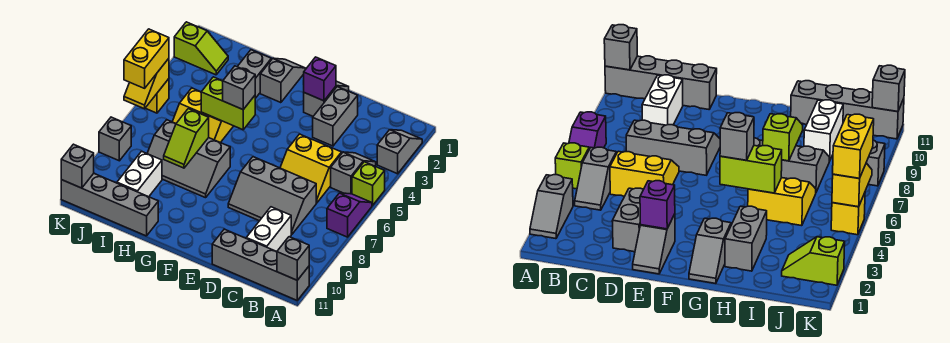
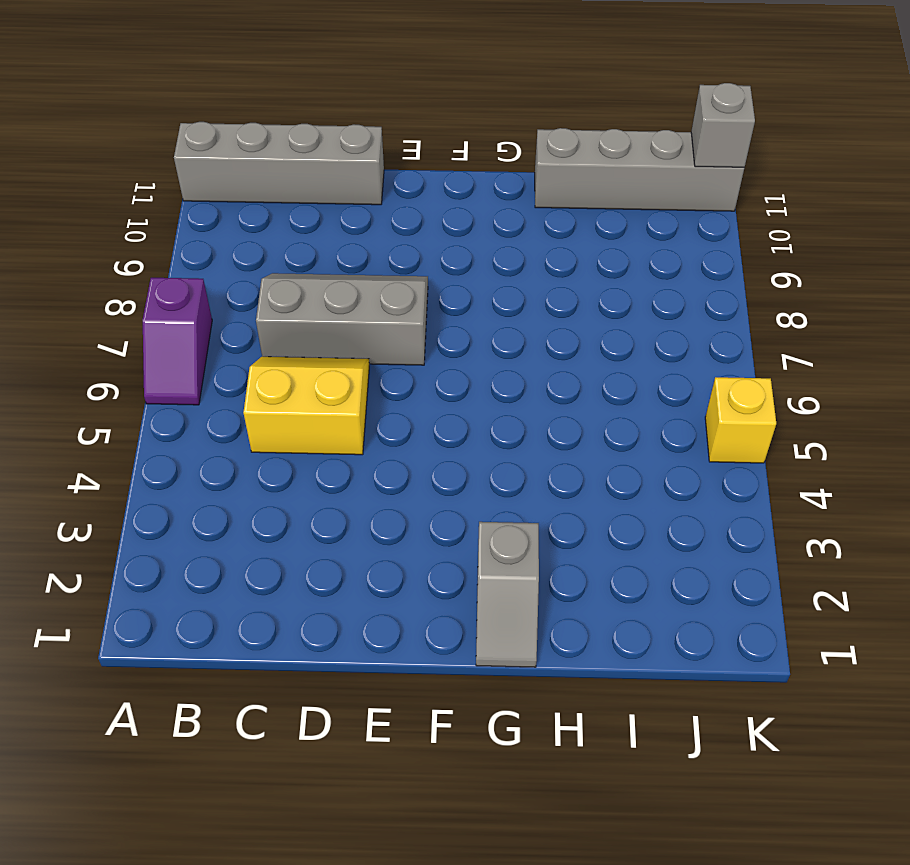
none -> grey 1x2 slope [377,130,422,174]
none -> lime 1x1 brick [352,162,385,205]
none -> grey 1x2 slope [331,152,376,194]

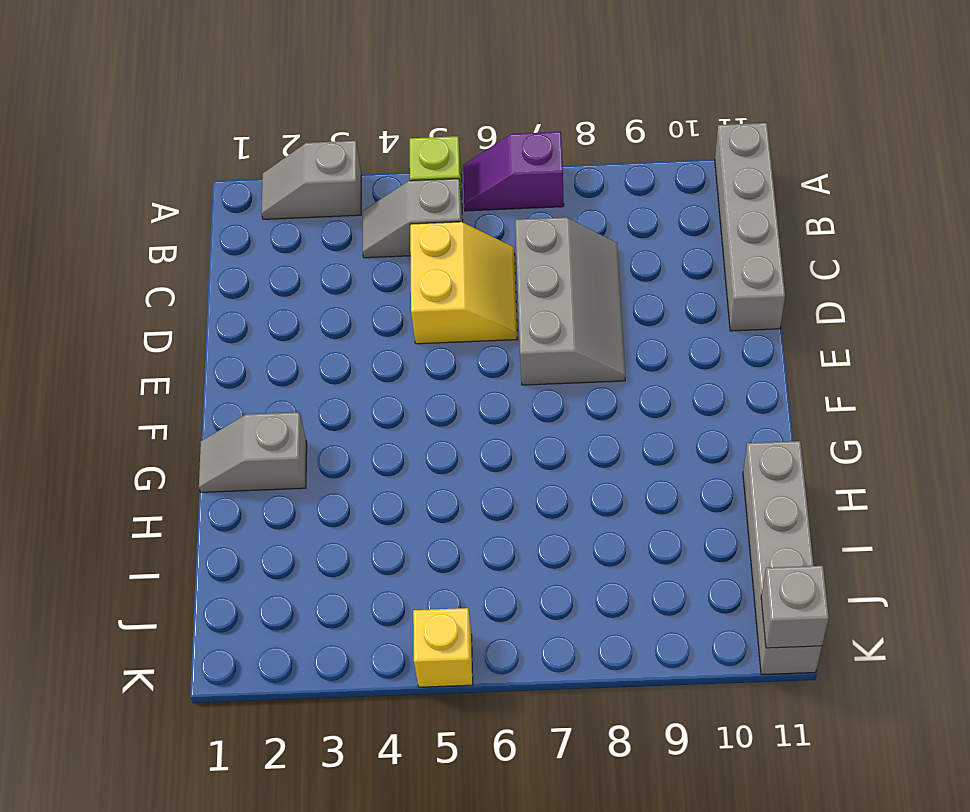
none -> white 1x2 brick [246,207,291,252]
none -> grey 1x2 brick [313,87,358,146]
none -> grey 1x2 slope [304,81,349,116]

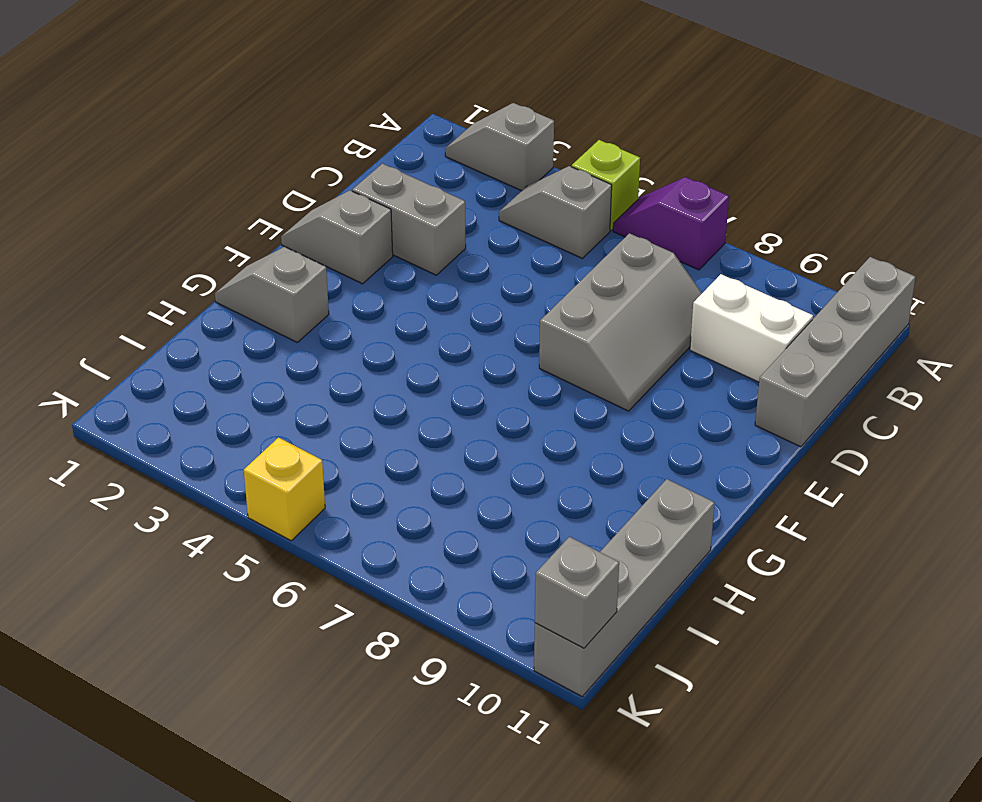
none -> yellow 2x2 slope [280,134,342,203]
none -> grey 2x3 slope [147,120,230,198]
none -> grey 1x2 brick [237,50,271,98]

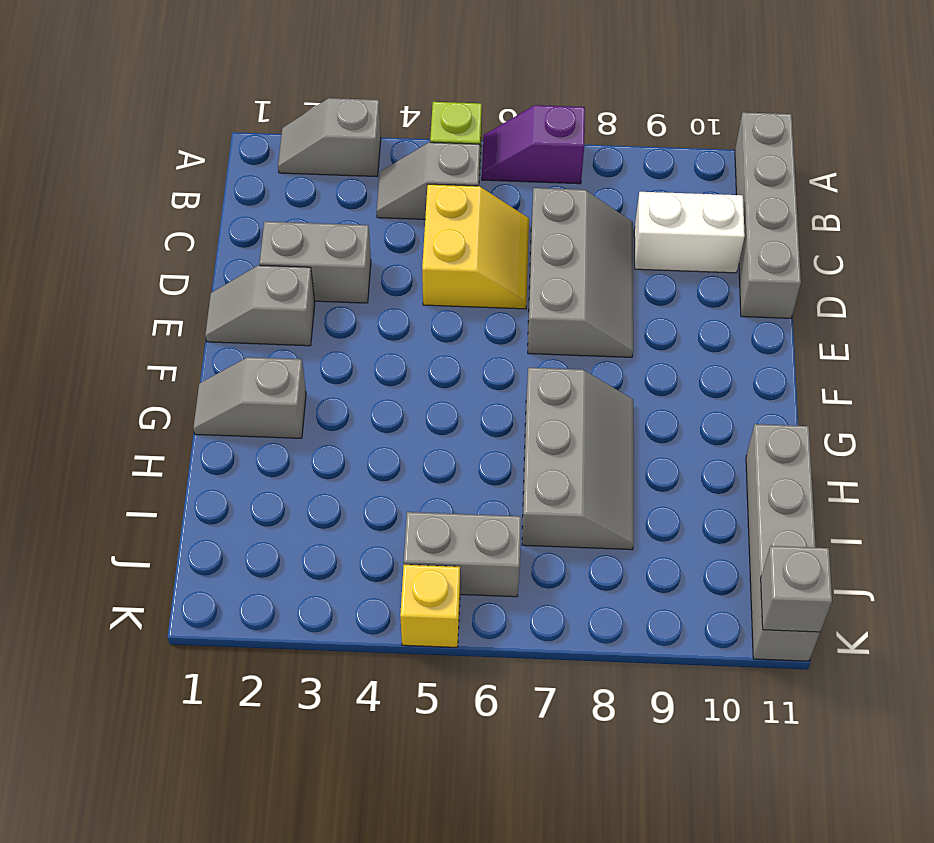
grey 1x2 brick [404,512,521,597] -> grey 1x2 brick moved to [237,50,271,98]
none -> yellow 2x2 slope [172,88,233,143]
none -> white 1x2 brick [117,151,162,197]
none -> lime 1x2 slope [174,22,228,75]

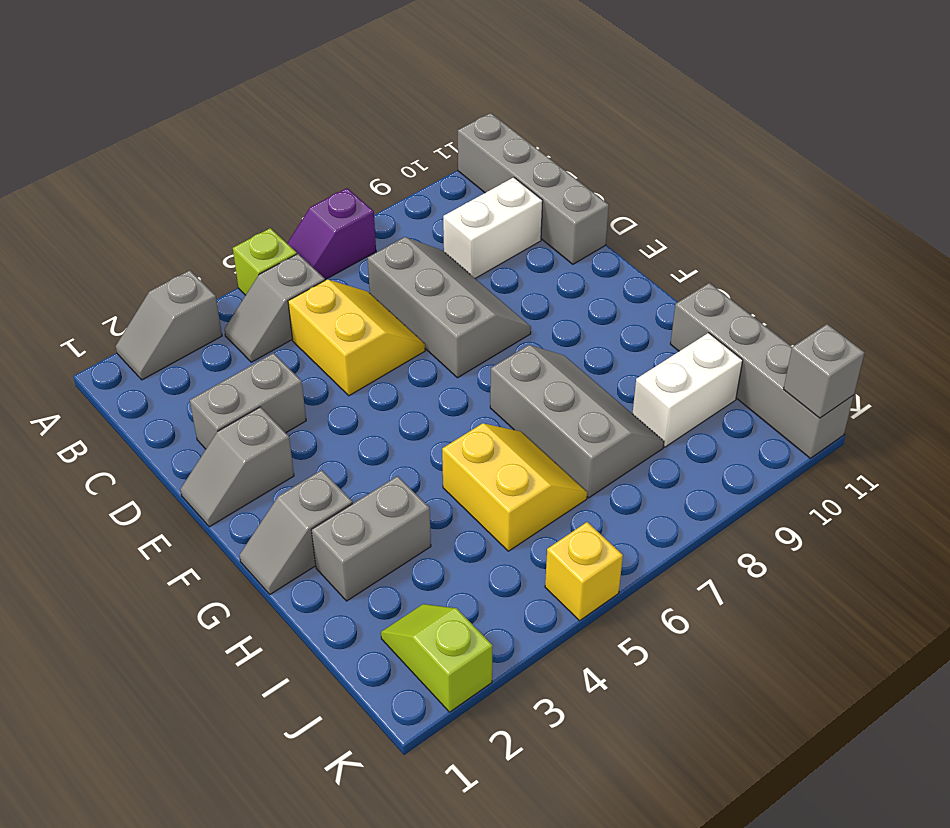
none -> grey 1x1 brick [99,117,131,161]
none -> grey 1x1 brick [277,237,309,280]
none -> purple 1x1 brick [303,57,336,101]

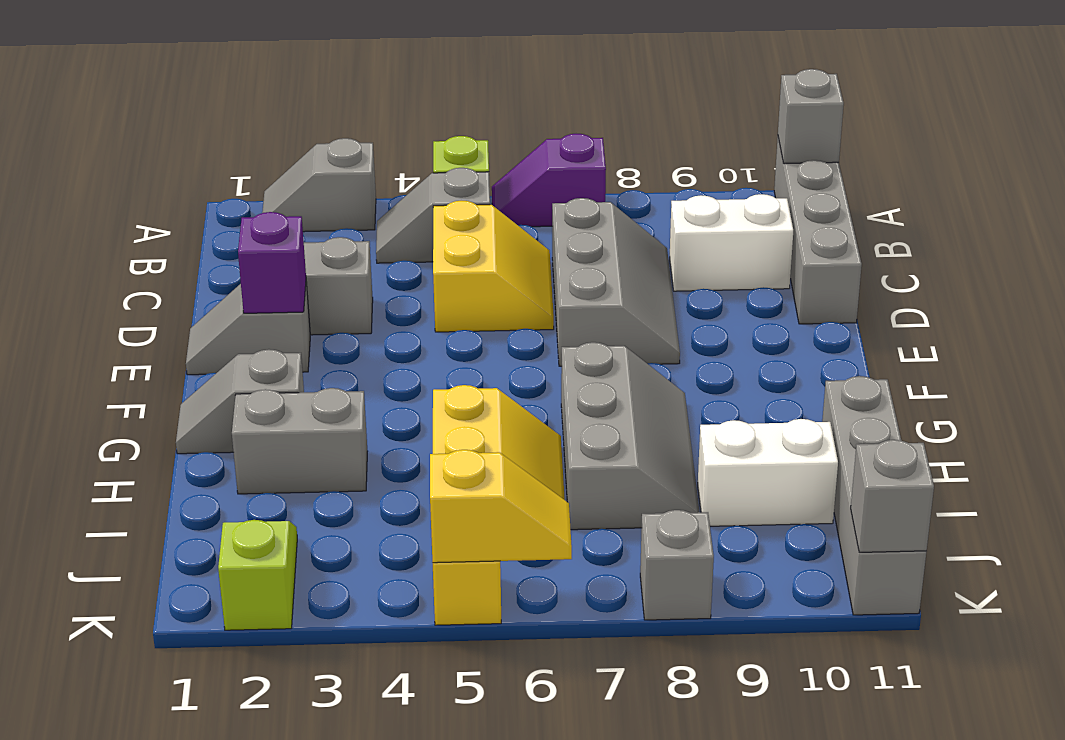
none -> lime 1x2 brick [201,77,255,130]
none -> lime 1x2 slope [164,109,209,168]
none -> grey 1x1 brick [223,66,255,109]

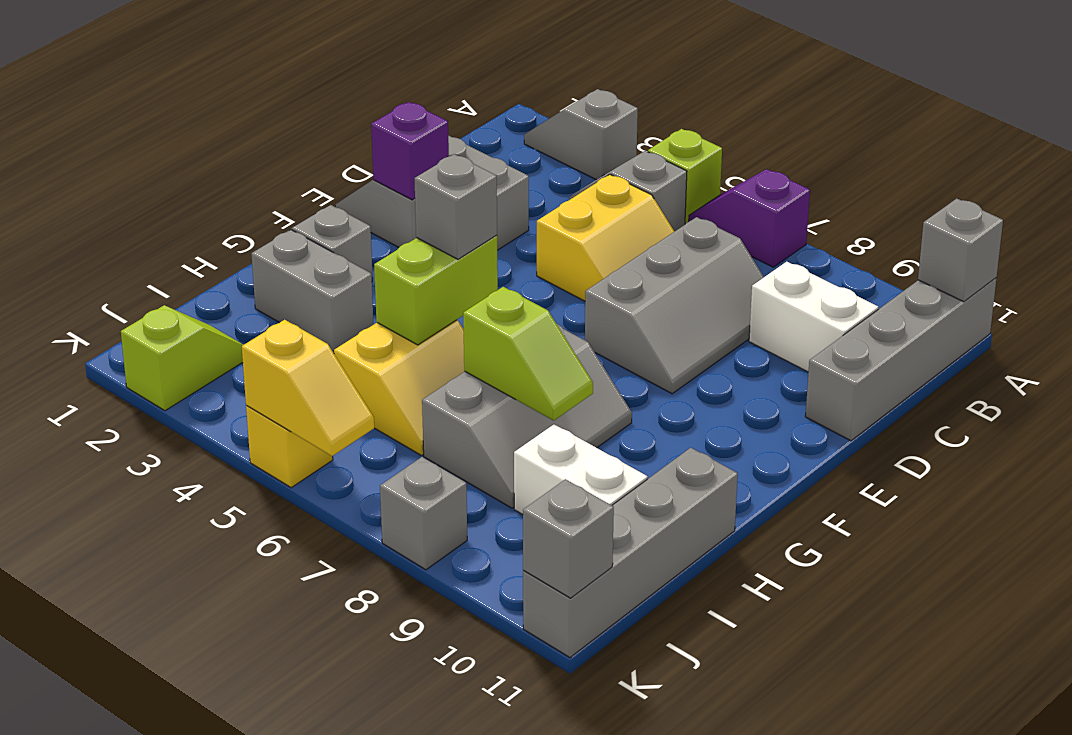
none -> yellow 1x2 brick [124,29,169,88]

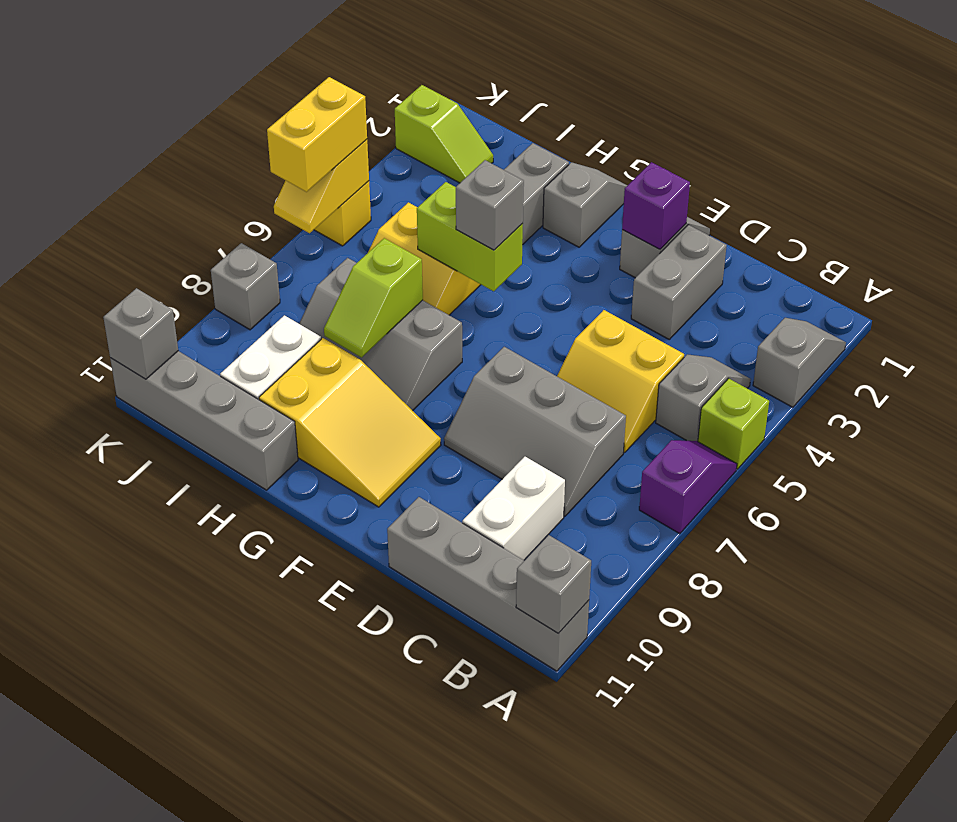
yellow 2x3 slope [259,338,441,507] -> none

